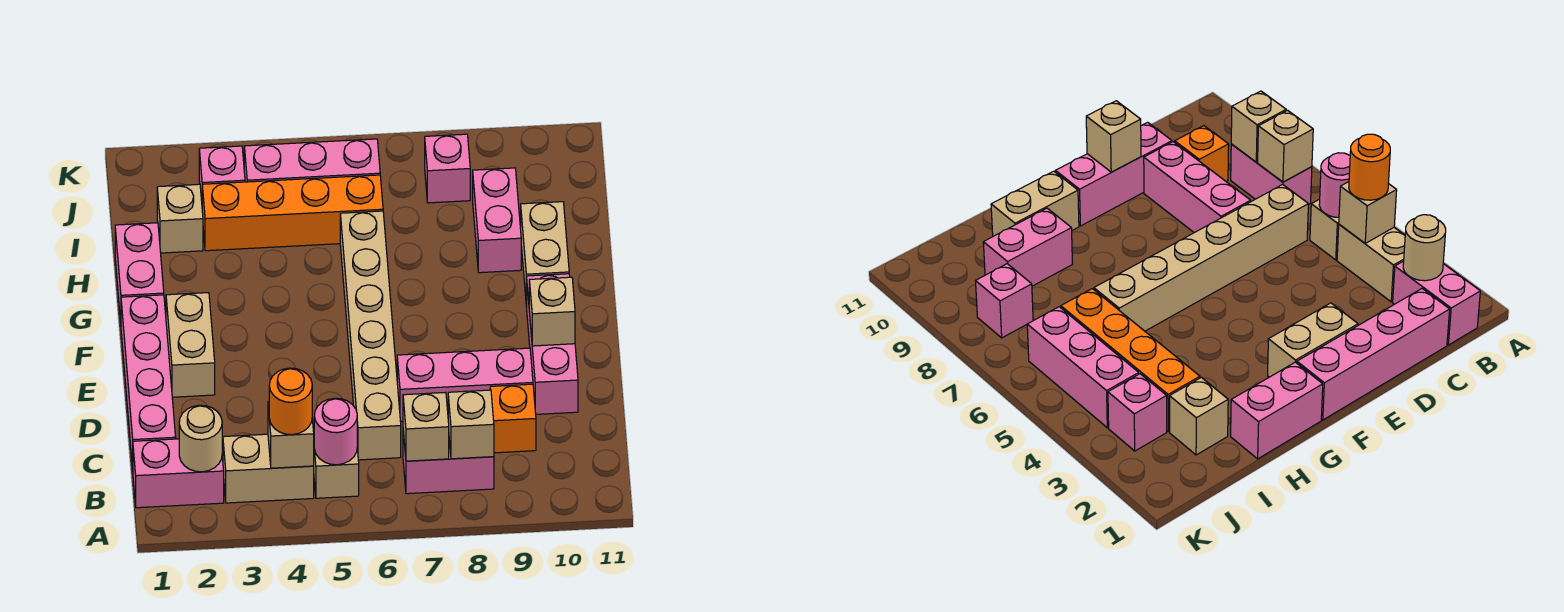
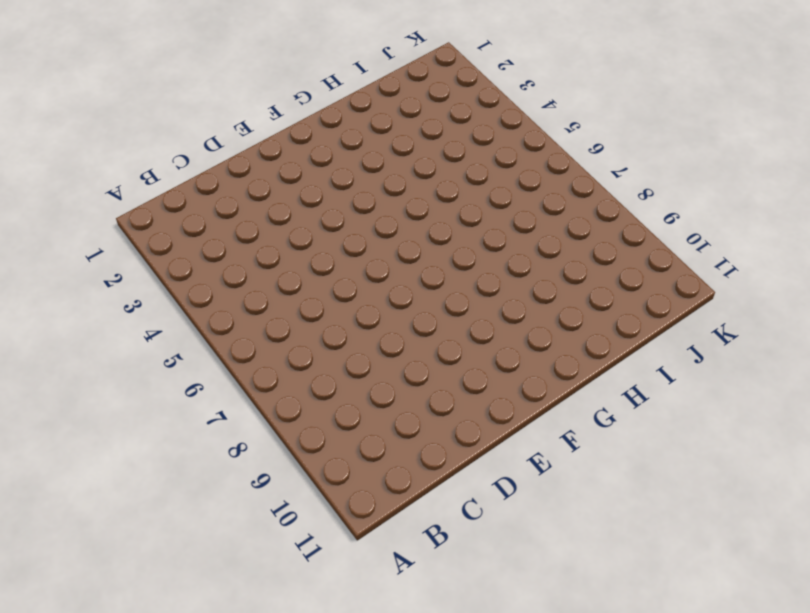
none -> pink 1x2 brick [133,439,224,508]
none -> tan 1x2 brick [223,434,314,503]
none -> tan 1x1 brick [314,449,359,498]

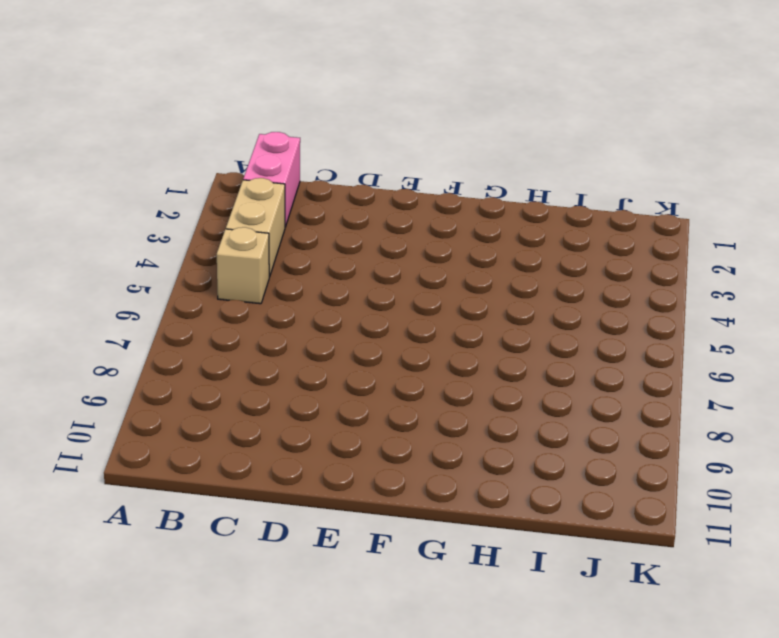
none -> pink 1x2 brick [403,432,494,494]
none -> pink 1x4 brick [121,295,176,469]
none -> tan 1x6 brick [340,211,401,460]

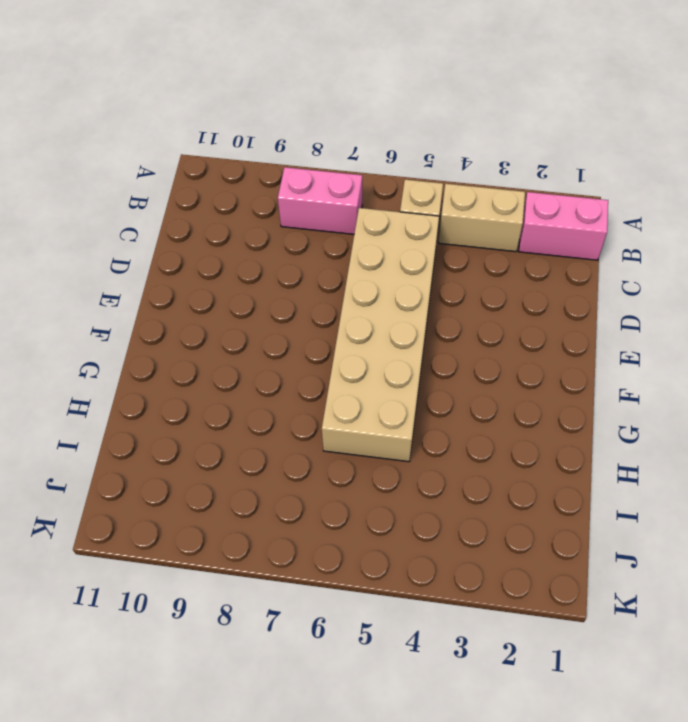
tan 2x6 brick [322,208,439,462] -> tan 1x6 brick [340,211,401,460]
none -> pink 1x4 brick [121,295,176,469]
none -> orange 1x1 brick [490,384,536,453]
none -> pink 1x3 brick [397,348,533,422]

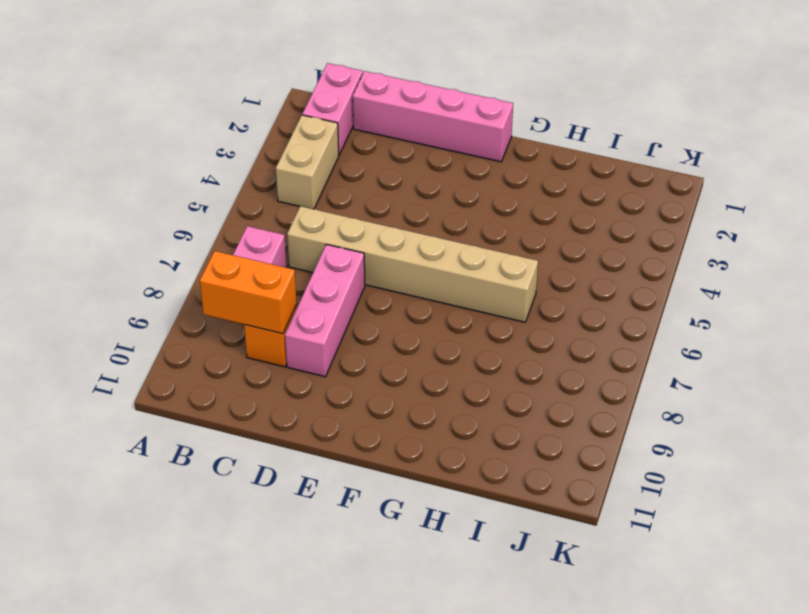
orange 1x2 brick [200,251,297,334] -> none
none -> tan 1x1 brick [314,449,359,498]
none -> pink 1x3 brick [527,274,578,414]
none -> tan 1x2 brick [166,293,215,397]

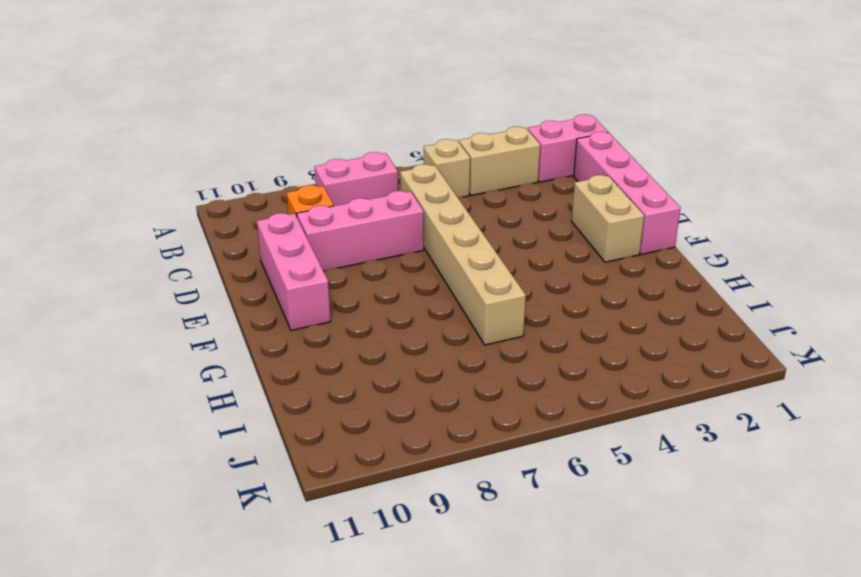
none -> pink 1x2 brick [115,223,164,322]
none -> tan 1x2 brick [521,202,569,306]
none -> pink 1x2 brick [473,168,521,273]

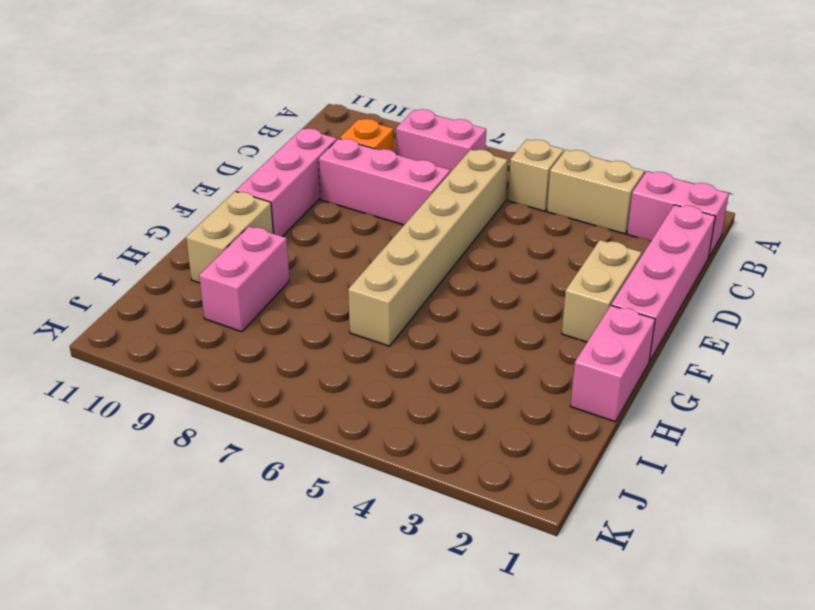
none -> tan 1x1 brick [157,184,203,253]
none -> orange 1x4 brick [202,175,383,251]
none -> pink 1x1 brick [199,146,245,200]

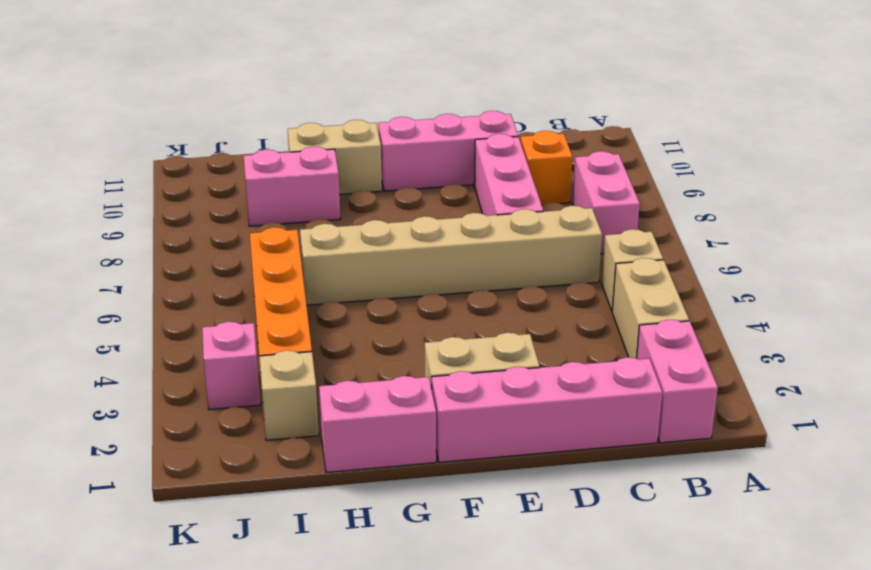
none -> pink 1x3 brick [244,139,380,182]
none -> pink 1x1 brick [425,134,470,203]
none -> tan 1x1 round brick [179,405,222,472]

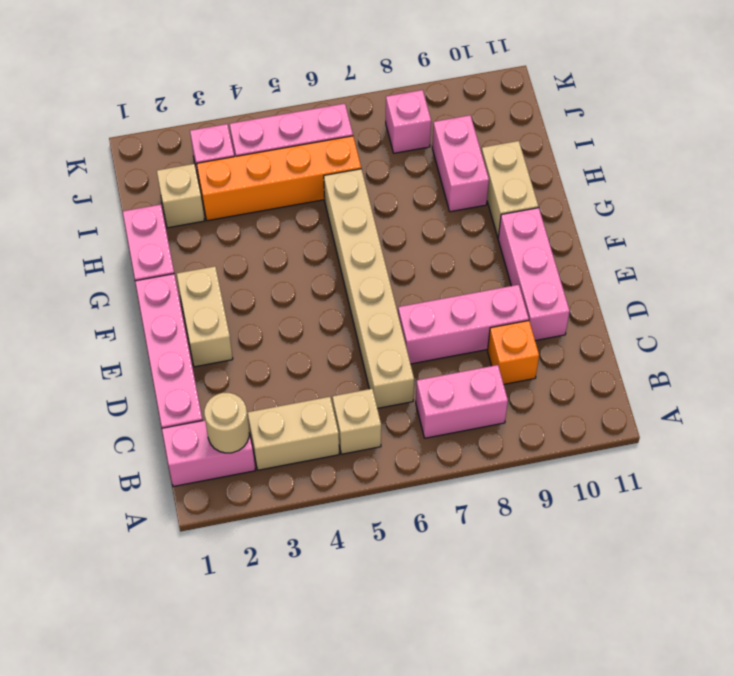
none -> tan 1x1 brick [268,402,314,468]
none -> pink 1x1 round brick [314,398,357,465]
none -> tan 1x1 brick [403,392,449,461]

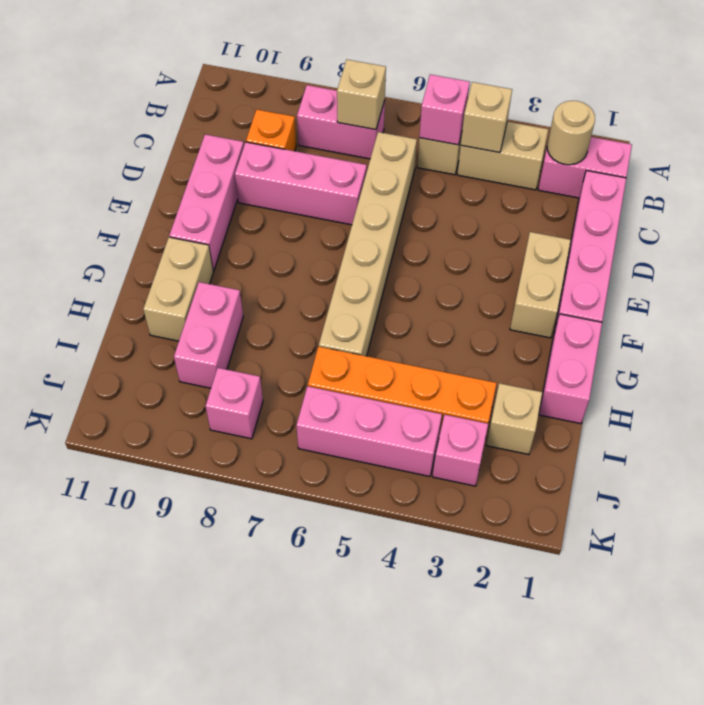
pink 1x1 brick [419,75,470,145] -> pink 1x1 round brick [314,398,357,465]
none -> tan 1x1 brick [448,390,494,459]
none -> tan 1x1 brick [529,277,575,346]
none -> orange 1x1 round brick [269,368,312,435]

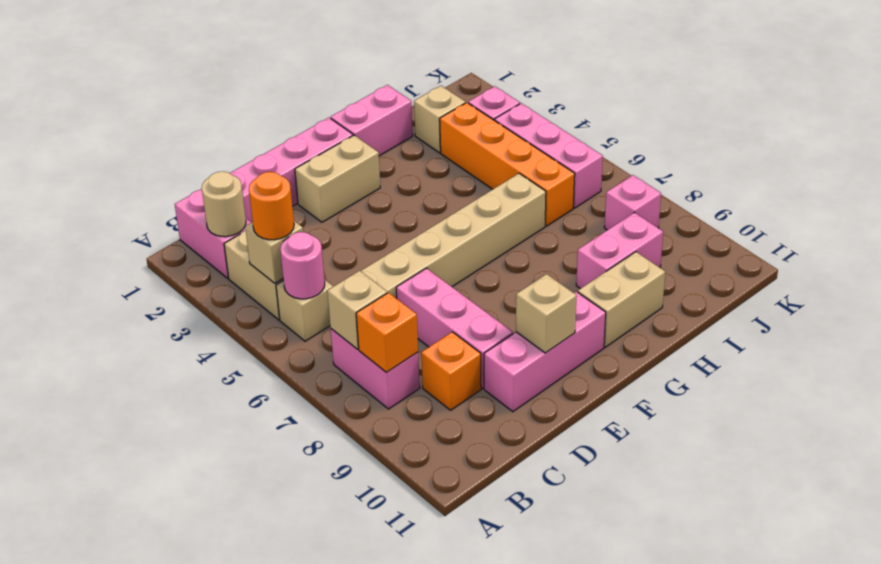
orange 1x1 brick [356,293,418,373] -> tan 1x1 brick [448,390,494,459]

